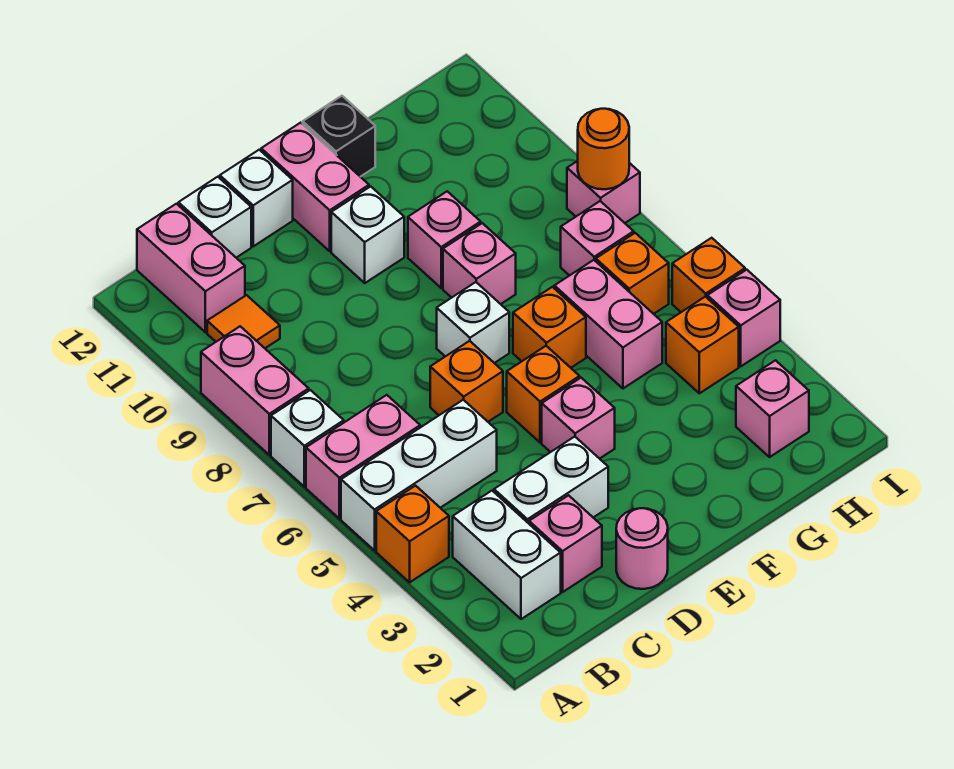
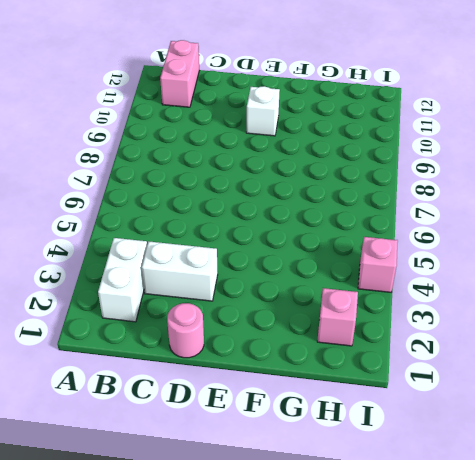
none -> orange 1x1 brick [376,486,449,582]
none -> white 1x3 brick [341,400,497,550]
none -> pink 1x2 brick [306,395,420,519]
none -> white 1x1 brick [271,390,344,487]

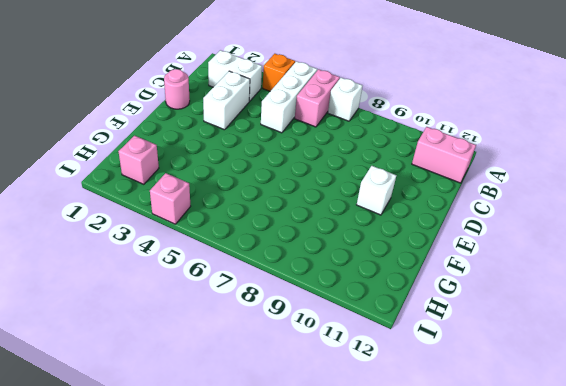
none -> pink 1x2 brick [201,326,309,455]
none -> orange 1x1 tile [207,295,280,348]
none -> pink 1x1 brick [529,495,602,592]
none -> white 1x1 brick [178,177,251,258]

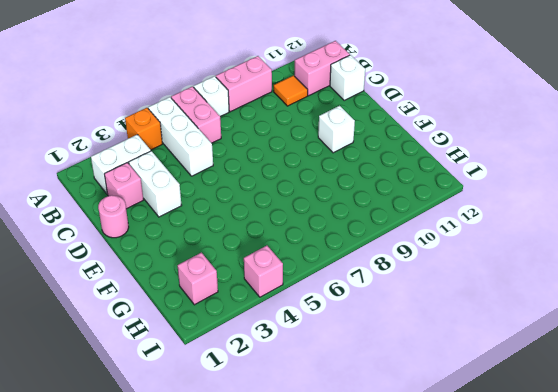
none -> orange 1x1 brick [430,341,503,422]
none -> white 1x1 brick [220,150,293,246]
none -> pink 1x1 brick [542,378,615,459]
none -> orange 1x1 brick [507,346,580,443]

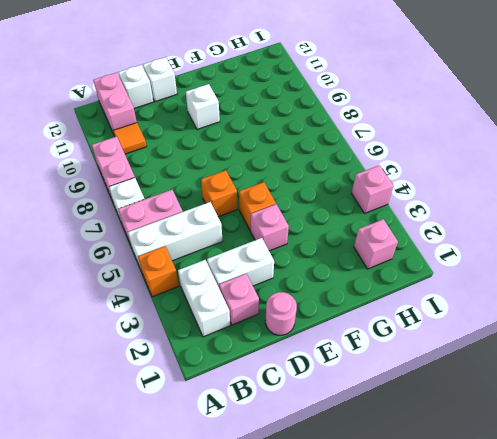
none -> white 1x1 brick [437,282,509,363]
none -> pink 1x2 brick [261,123,369,251]
none -> orange 1x1 brick [513,287,586,368]
none -> pink 1x1 brick [443,223,516,304]

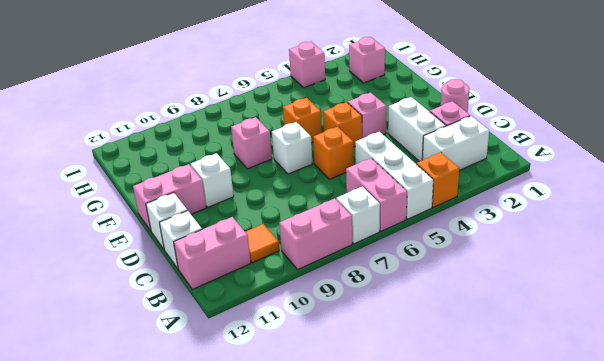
none -> pink 1x1 brick [408,191,481,288]
none -> black 1x1 brick [303,96,375,177]
none -> pink 1x2 brick [554,260,662,388]
none -> orange 1x1 brick [666,297,739,393]

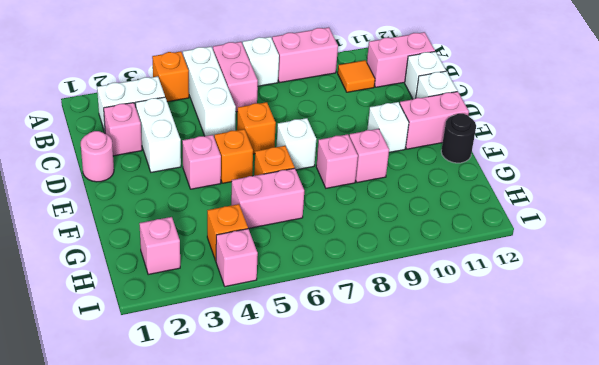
black 1x1 round brick [441,114,476,163] -> black 1x1 brick [303,96,375,177]
none -> orange 1x1 brick [596,233,669,314]
none -> pink 1x1 brick [561,201,634,276]
none -> orange 1x1 brick [672,238,745,312]
none -> pink 1x1 brick [567,161,640,223]

